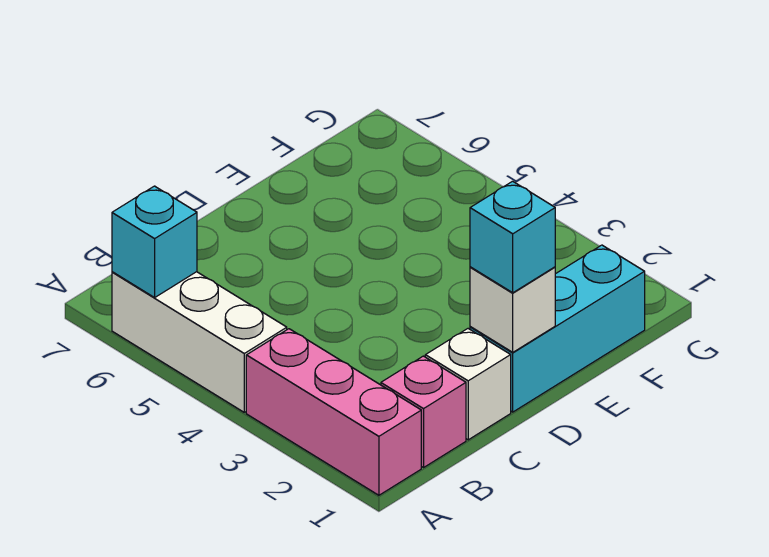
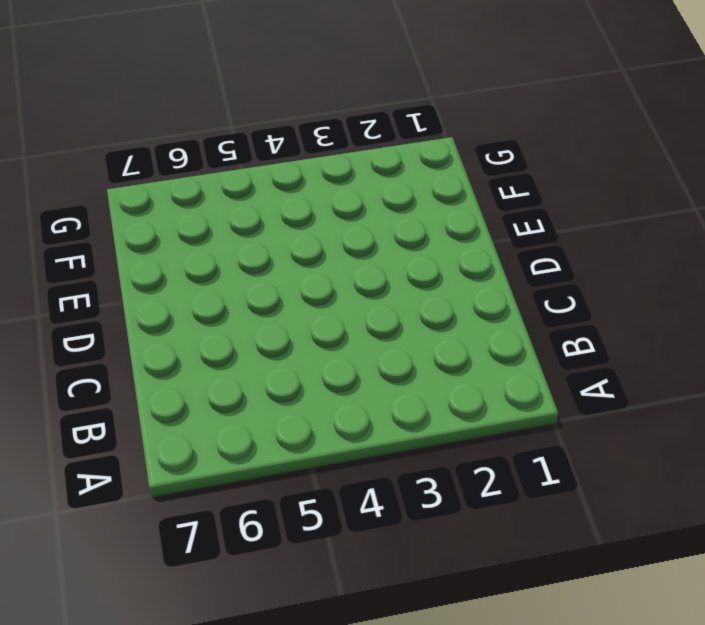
none -> pink 1x3 brick [246,329,421,495]
none -> white 1x3 brick [112,272,287,412]

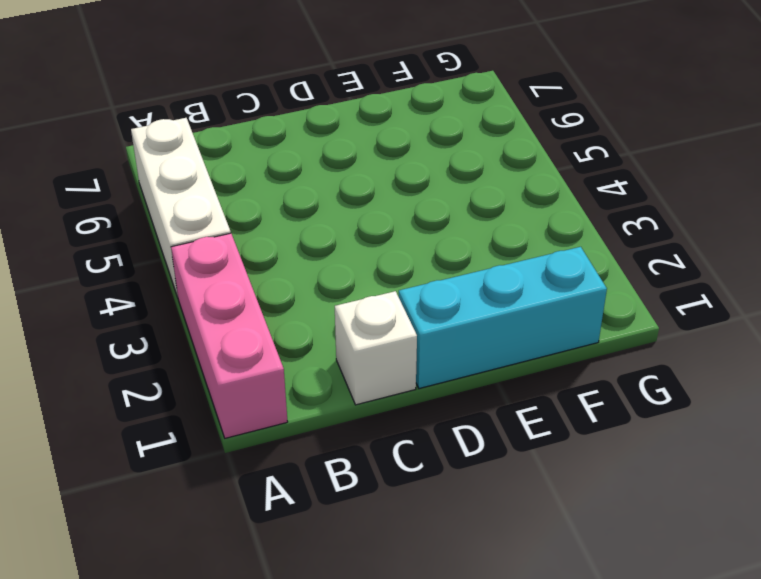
none -> pink 1x1 brick [381,356,466,468]
none -> cyan 1x1 brick [112,186,197,298]

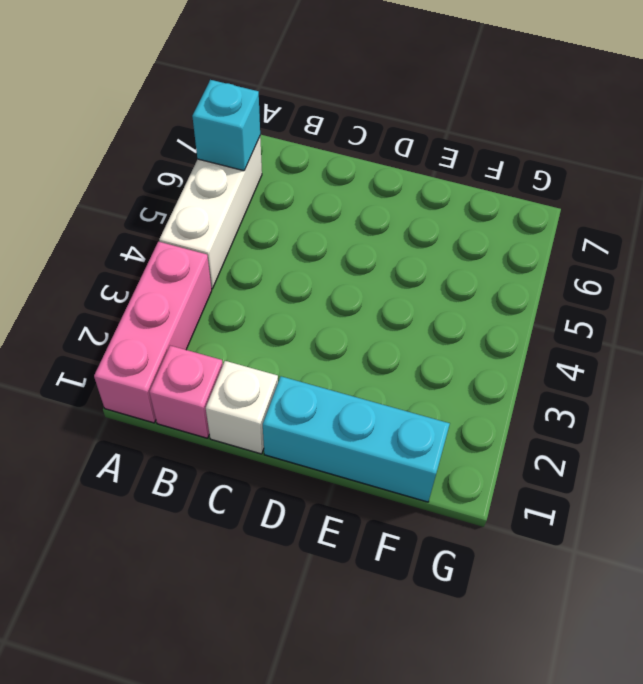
none -> white 1x1 brick [470,267,555,352]
none -> cyan 1x1 brick [470,181,555,293]

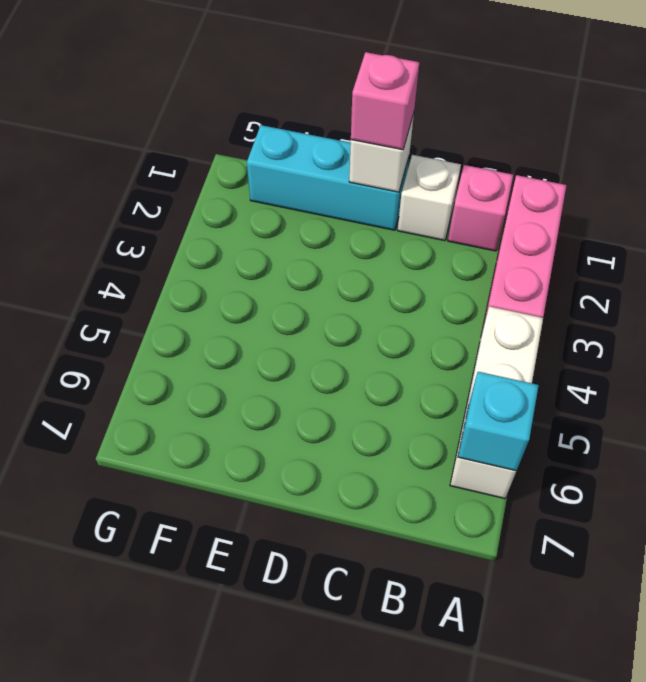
pink 1x1 brick [351,52,419,150] -> cyan 1x1 brick [470,181,555,293]

